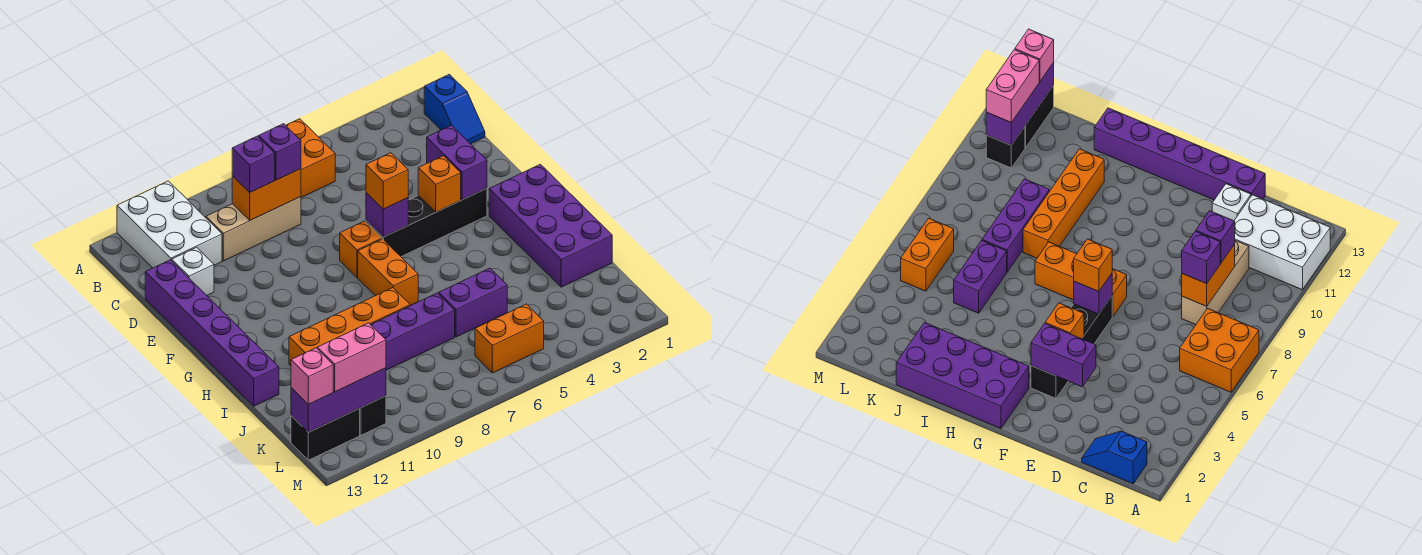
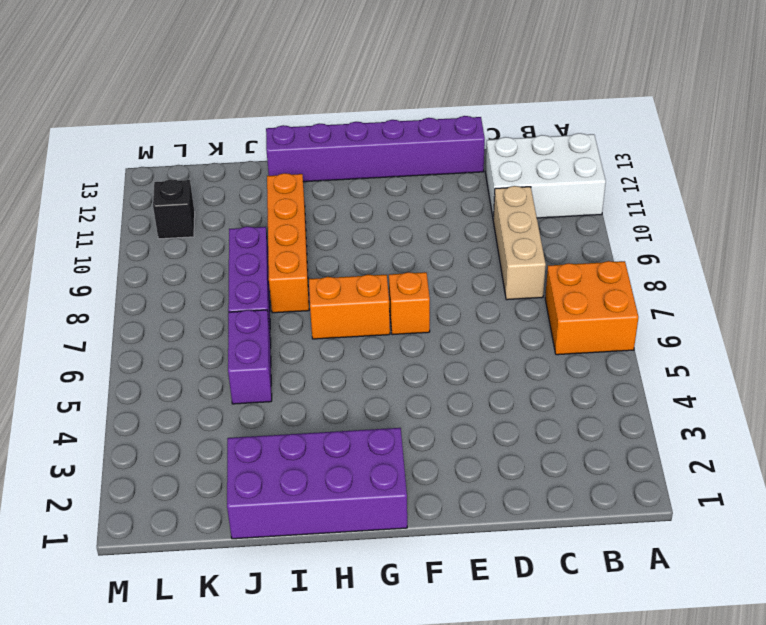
none -> blue 1x2 slope [424,74,485,144]
none -> white 1x1 brick [172,247,214,295]
none -> black 1x4 brick [366,188,487,257]

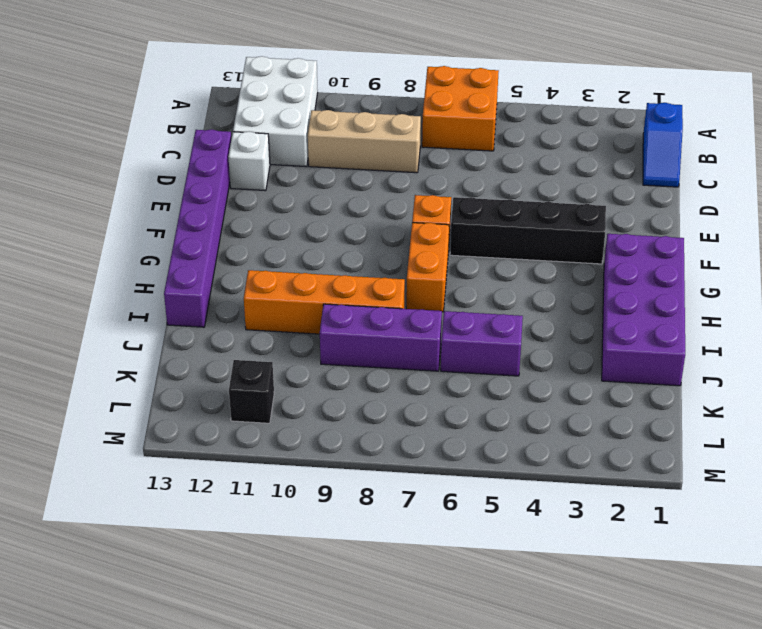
none -> orange 1x2 brick [475,304,544,373]
none -> black 1x2 brick [291,408,360,460]
none -> orange 1x2 brick [232,169,301,220]

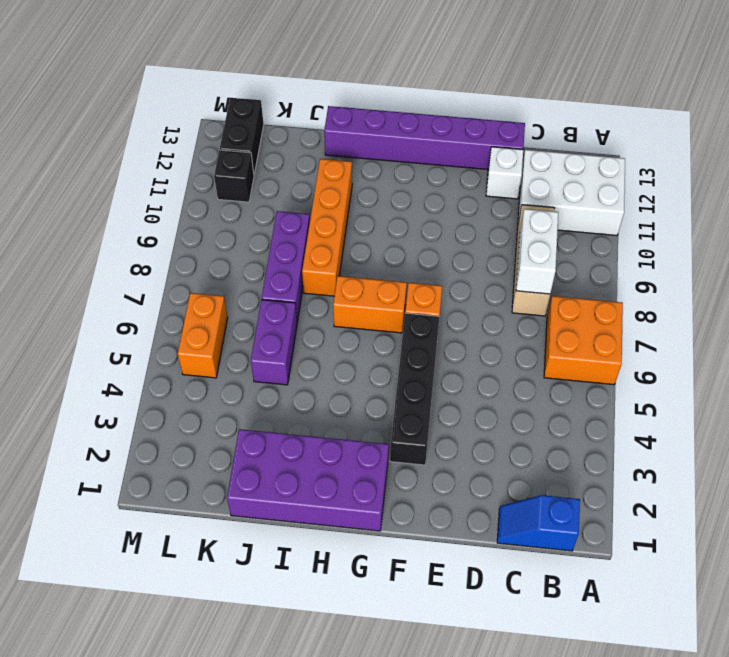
white 1x2 brick [516,209,558,294] -> orange 1x2 brick [232,169,301,220]
none -> purple 1x2 brick [427,125,487,200]
none -> orange 1x1 brick [418,156,461,212]
none -> purple 1x1 brick [366,193,408,237]

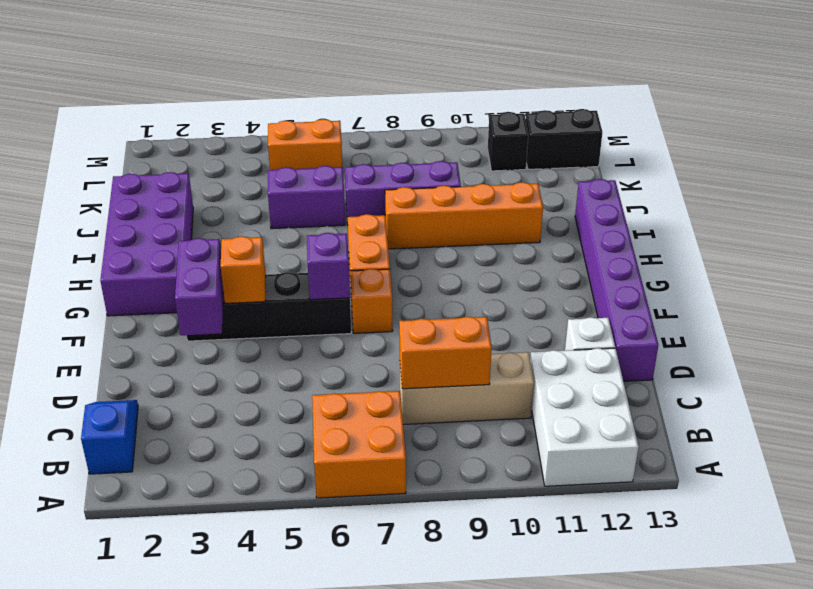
none -> purple 1x3 brick [291,368,386,432]
none -> purple 1x1 brick [259,124,301,180]
none -> purple 1x1 brick [232,136,275,192]

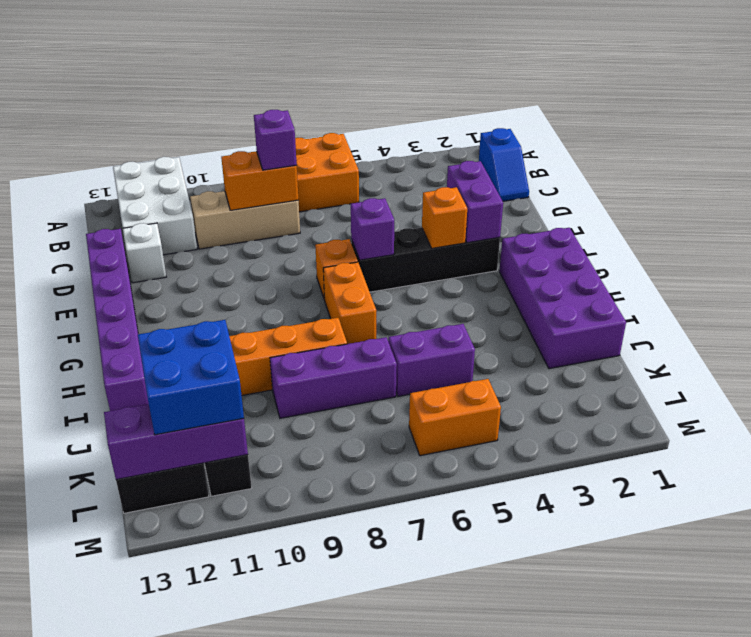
blue 2x2 brick [138,320,244,435] -> pink 1x2 brick [317,323,386,392]
none -> purple 1x1 brick [232,136,275,192]
none -> orange 1x1 brick [366,153,408,209]
none -> pink 1x1 brick [291,348,333,404]

